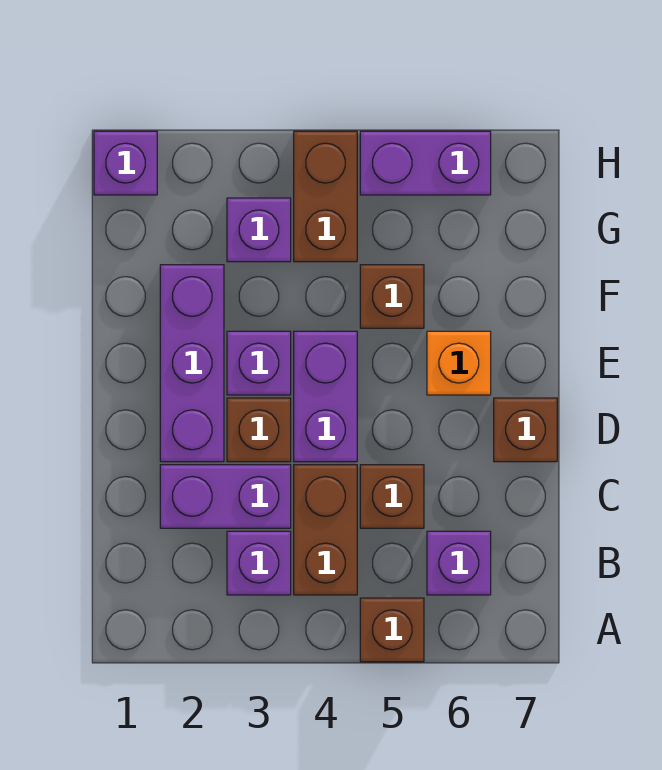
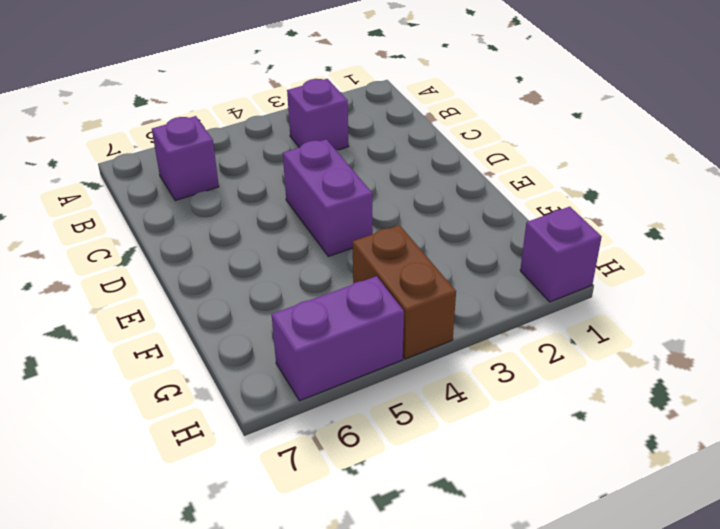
none -> brown 1x1 brick [360,598,424,662]
none -> brown 1x2 brick [294,465,357,595]
none -> purple 1x2 brick [160,465,291,528]

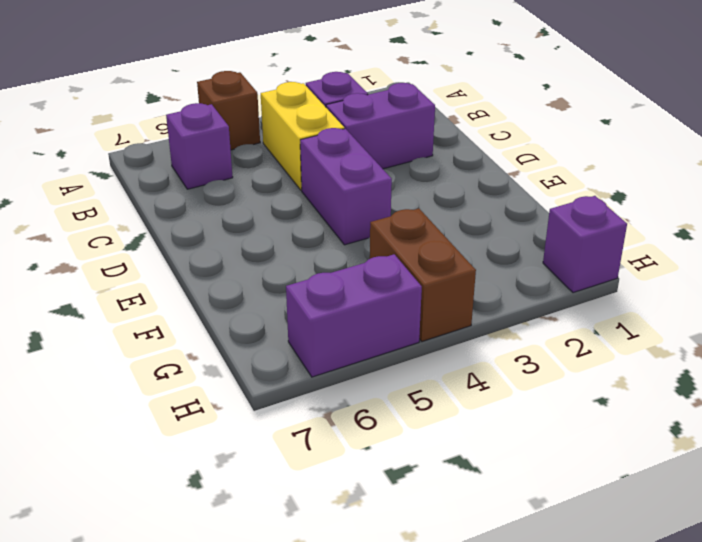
yellow 1x2 brick [261,82,344,190] -> brown 1x2 brick [294,465,357,595]
none -> brown 1x1 brick [360,465,424,528]
none -> purple 1x3 brick [160,265,224,462]
none -> brown 1x1 brick [227,398,291,462]

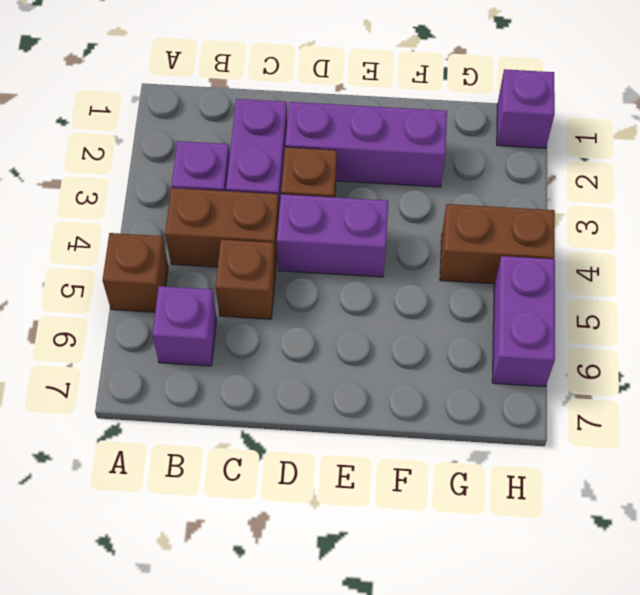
none -> brown 1x1 brick [494,398,557,462]
none -> purple 1x1 brick [227,331,291,395]
none -> orange 1x1 brick [427,331,491,395]

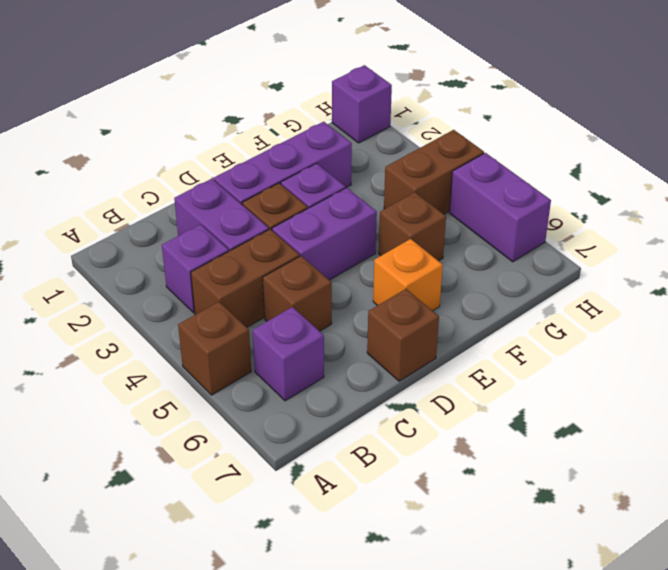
none -> purple 1x1 brick [227,198,291,262]

